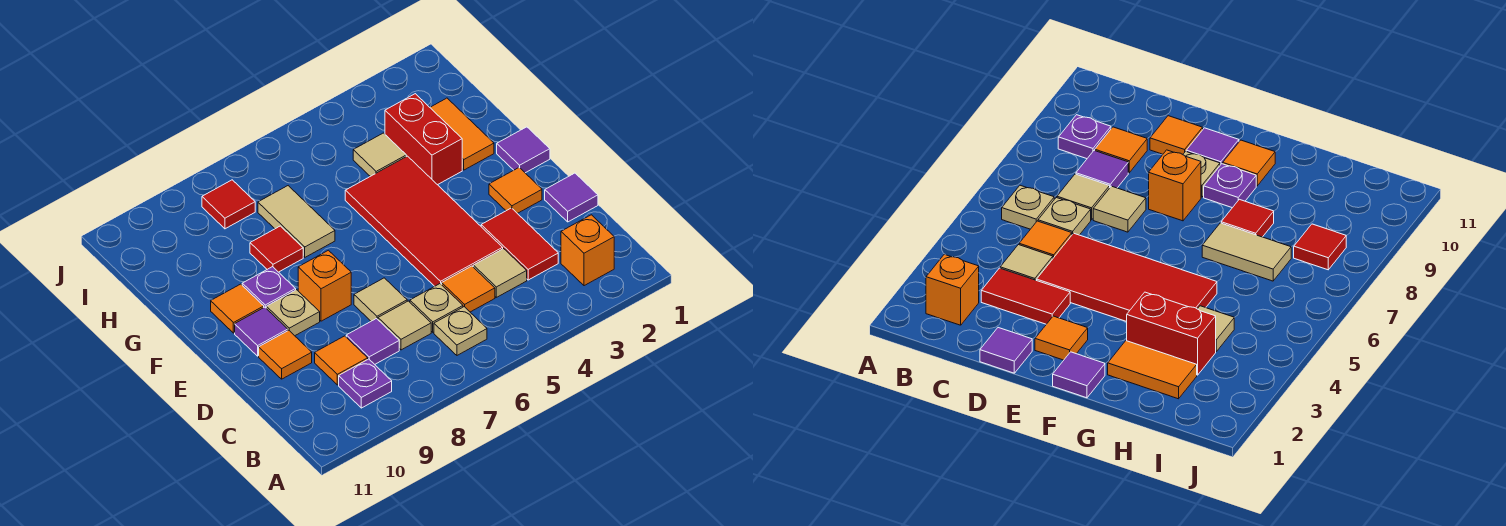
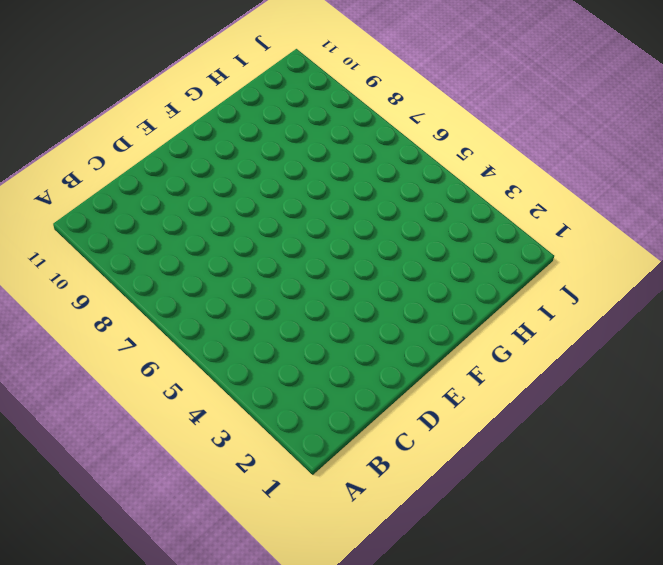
none -> orange 1x1 brick [561,215,614,286]
none -> tan 1x1 plate [434,307,487,355]
none -> purple 1x1 plate [339,359,392,408]

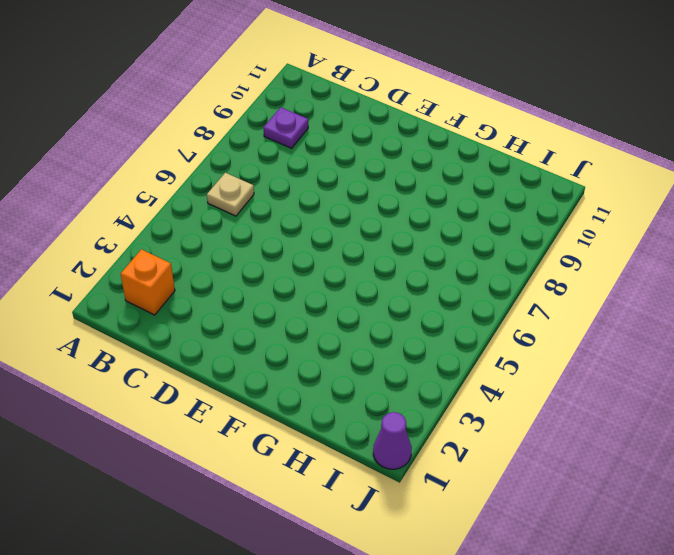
purple 1x1 cone [373,412,412,469] -> none
none -> red 1x2 tile [481,208,558,280]
none -> tan 1x1 tile [473,249,527,297]
none -> orange 1x1 tile [442,266,495,312]

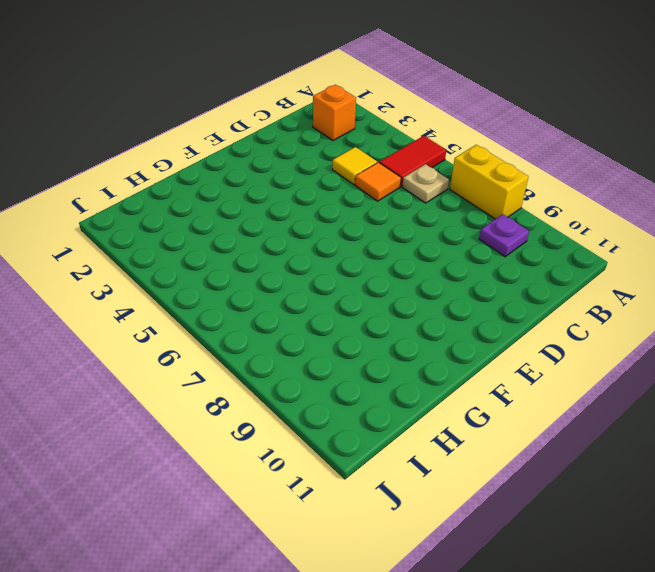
red 1x2 tile [379,136,446,186] -> red 1x2 tile moved to [481,208,558,280]
yellow 1x2 brick [450,145,528,219] -> none
yellow 1x1 tile [332,147,377,185] -> tan 1x1 tile [473,249,527,297]
none -> tan 1x1 plate [410,284,463,332]
none -> tan 1x1 tile [378,301,431,350]
none -> purple 1x1 tile [346,319,399,364]

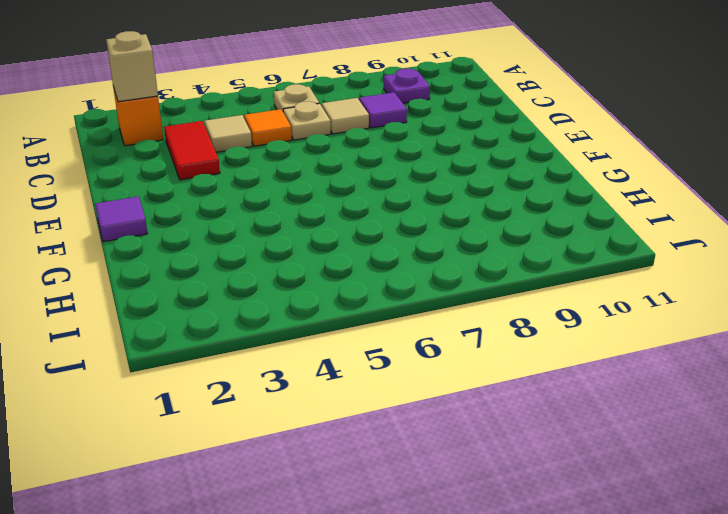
tan 1x1 brick [106,31,158,102] -> none
none -> orange 1x1 tile [315,336,368,385]
none -> purple 1x1 tile [545,173,598,222]
none -> red 2x4 tile [345,156,503,286]

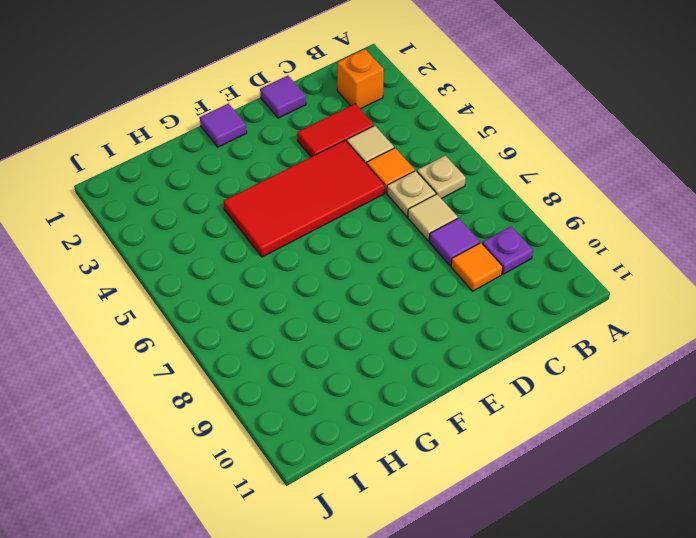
none -> tan 1x1 tile [354,278,407,321]
none -> orange 1x1 tile [259,330,312,379]
none -> orange 1x1 tile [489,168,542,213]

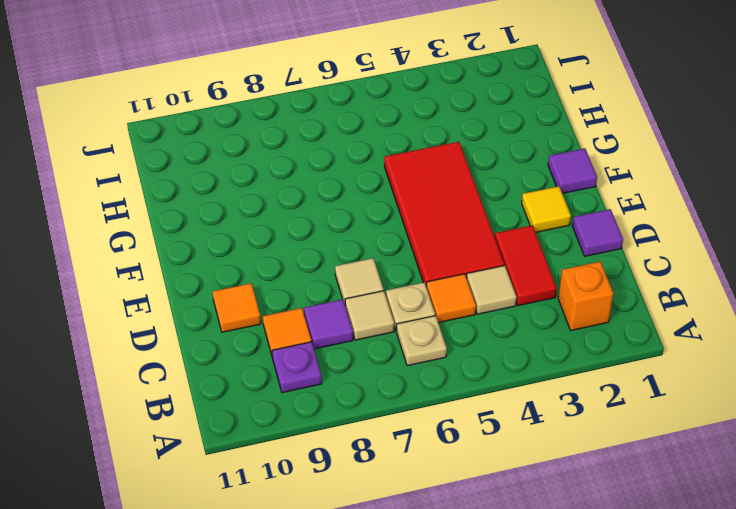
yellow 1x1 tile [522,186,571,232] -> orange 1x1 tile [489,168,542,213]
none -> orange 1x1 brick [298,250,351,321]
none -> tan 1x1 plate [266,290,320,336]
none -> purple 1x1 tile [235,307,288,356]

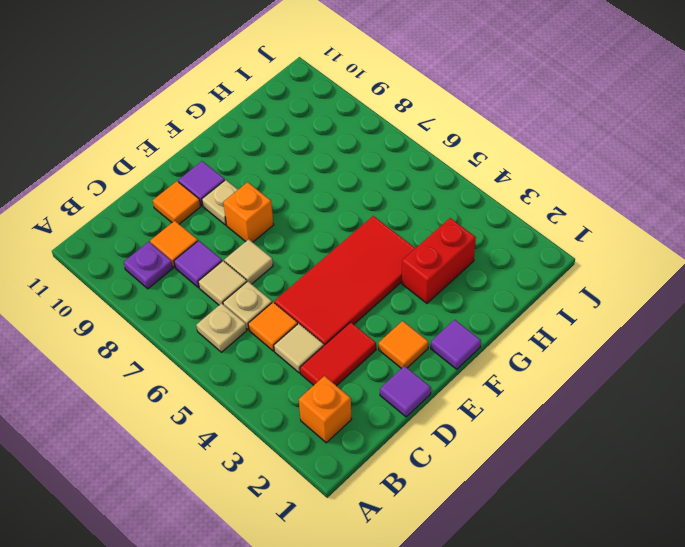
none -> purple 1x1 plate [242,267,296,308]
none -> orange 1x1 tile [211,284,264,333]
none -> orange 1x2 tile [430,98,494,170]

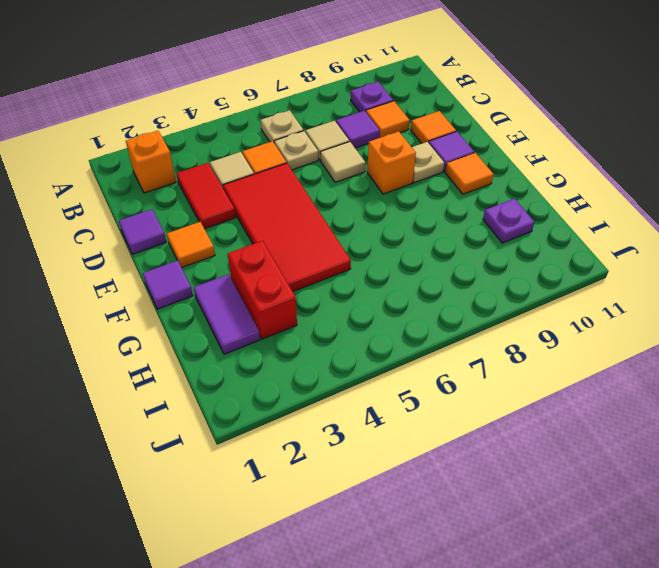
purple 1x2 tile [194,274,260,354] -> orange 1x2 tile [430,98,494,170]
purple 1x1 plate [483,199,534,243] -> purple 1x1 plate moved to [242,267,296,308]
none -> tan 1x2 tile [258,186,335,257]
none -> red 1x1 tile [250,226,303,272]
none -> tan 1x1 tile [353,133,406,176]

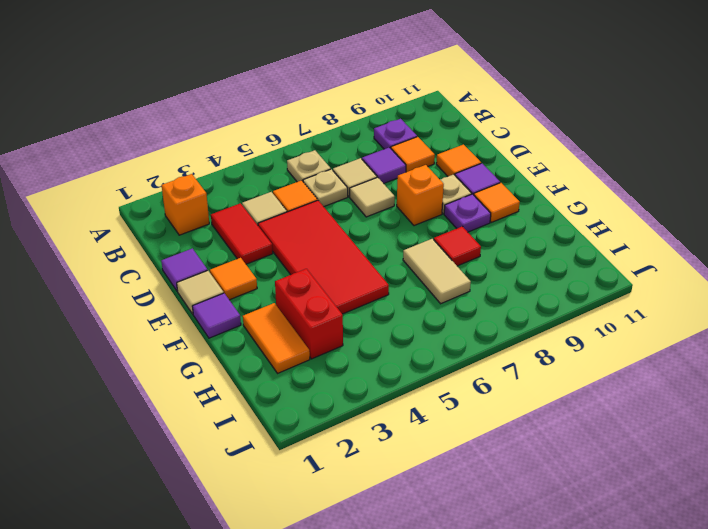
tan 1x1 tile [177,271,224,314] -> tan 1x1 tile moved to [353,133,406,176]
none -> red 1x1 tile [202,180,255,229]

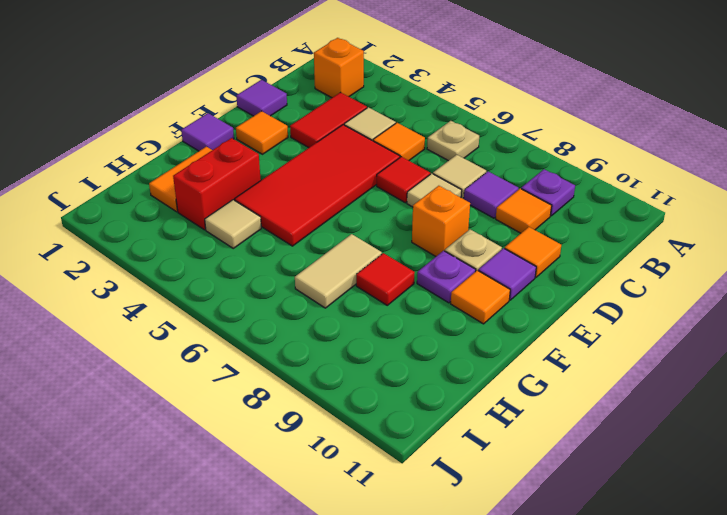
red 1x1 tile [377,157,430,203] -> red 1x1 tile moved to [202,180,255,229]
none -> tan 1x1 plate [410,284,463,332]

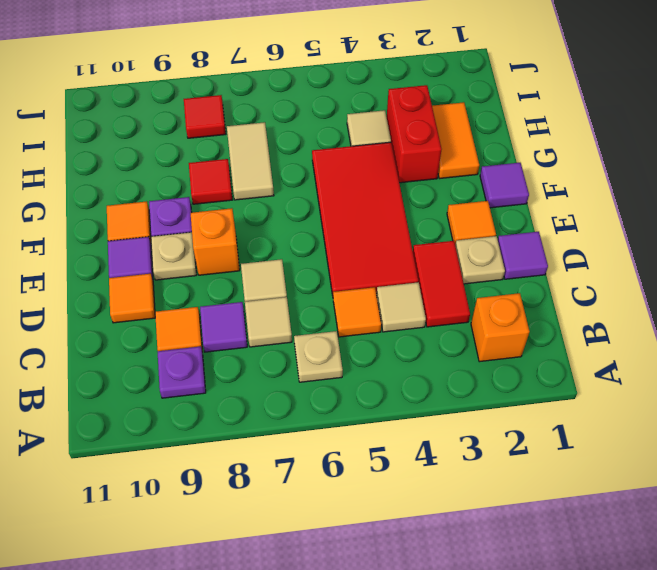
tan 1x1 plate [455,236,505,284] -> tan 1x1 plate moved to [410,284,463,332]

